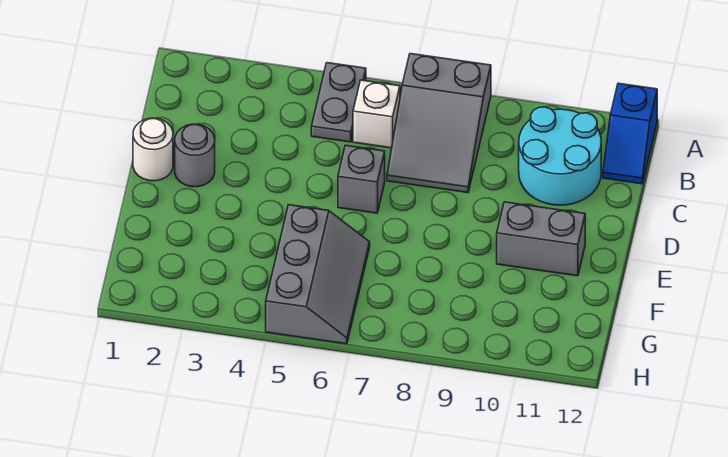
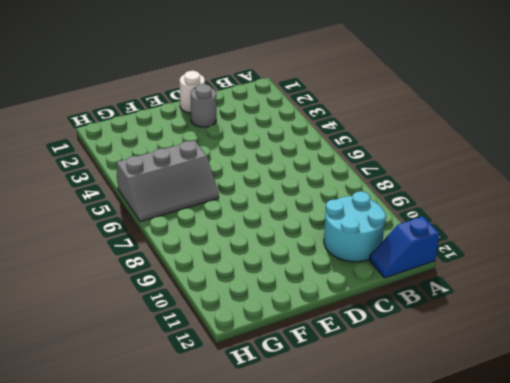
none -> grey 1x2 plate [311,63,366,142]
none -> grey 2x3 slope [387,54,491,193]

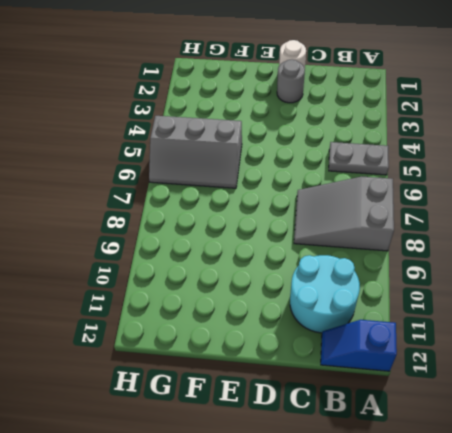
none -> white 1x1 brick [353,80,400,148]
none -> grey 1x1 brick [338,145,385,213]

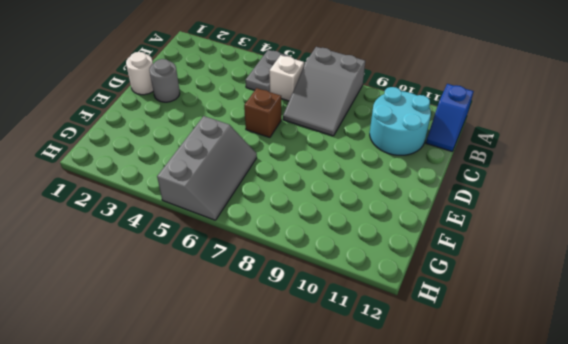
brown 1x1 brick [244,88,281,138] -> grey 1x1 brick [338,145,385,213]
none -> grey 1x2 brick [497,202,585,276]

